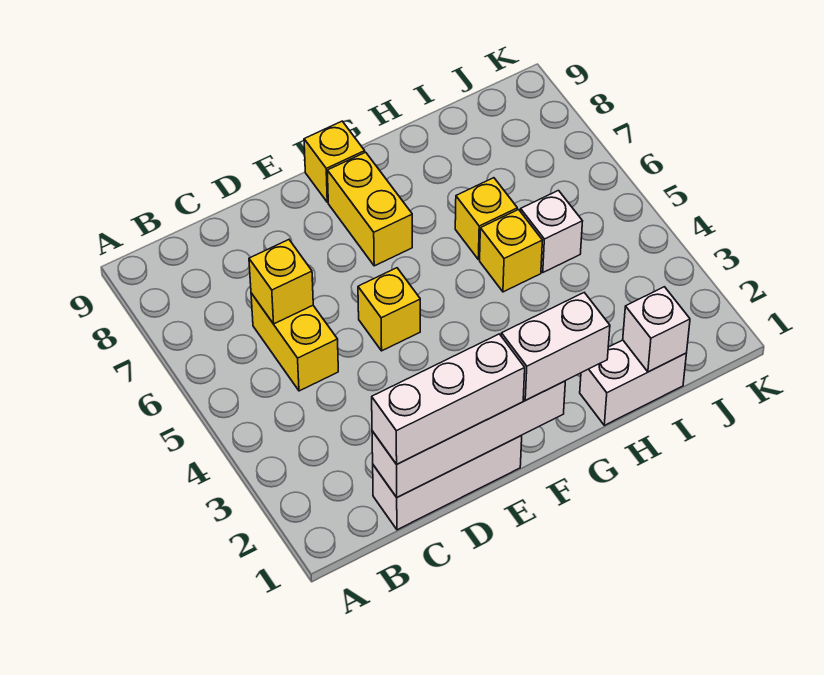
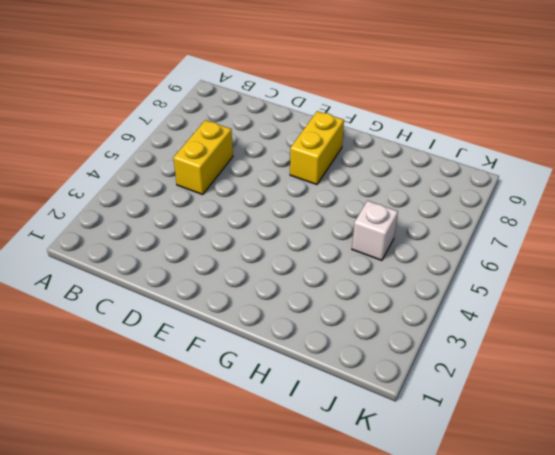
none -> white 1x3 brick [373,436,522,530]
none -> yellow 1x1 brick [358,268,420,351]
none -> yellow 1x1 brick [304,121,365,202]

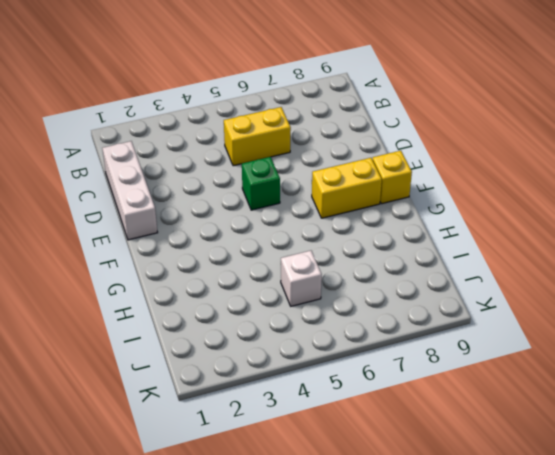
green 1x1 brick [242,157,280,210] -> yellow 1x1 brick [358,268,420,351]
none -> white 1x2 brick [580,340,687,425]
none -> yellow 1x1 brick [480,210,542,292]
none -> yellow 1x1 brick [455,178,517,260]

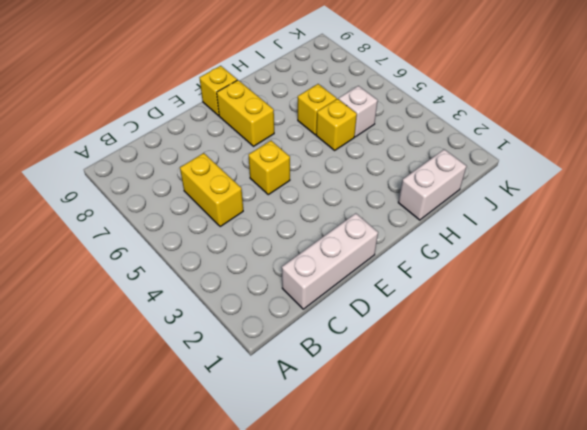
none -> white 1x4 brick [372,381,565,497]
none -> yellow 1x1 brick [249,240,313,324]
none -> white 1x1 brick [623,287,690,372]

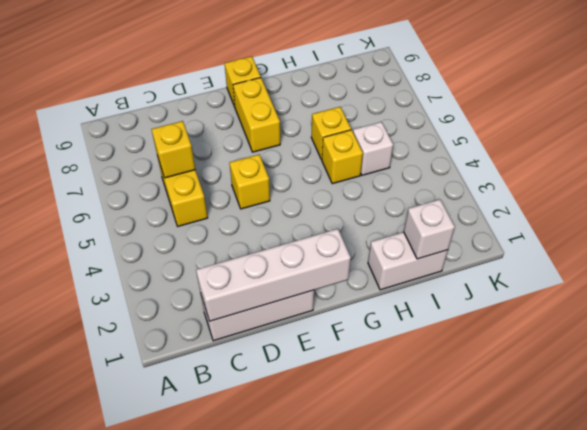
none -> white 1x3 brick [372,334,525,464]
none -> white 1x2 brick [501,293,610,400]

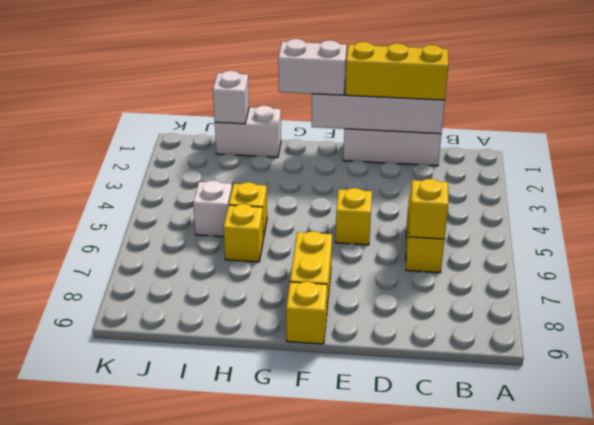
yellow 1x3 brick [345,42,448,100] -> white 1x3 brick [372,334,525,464]

